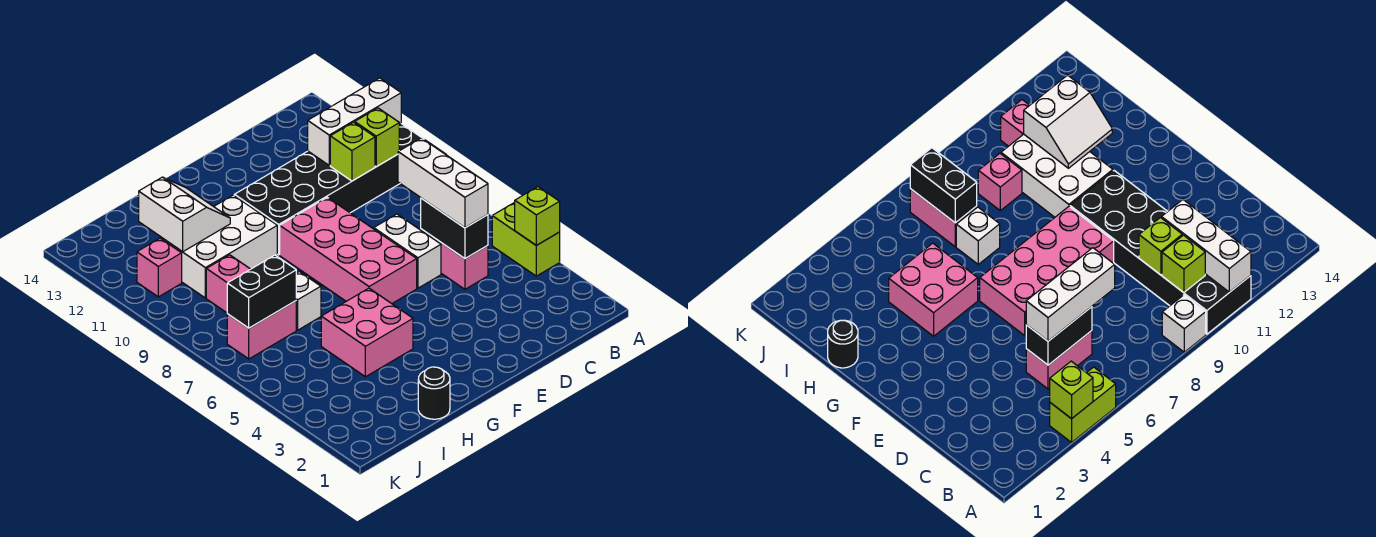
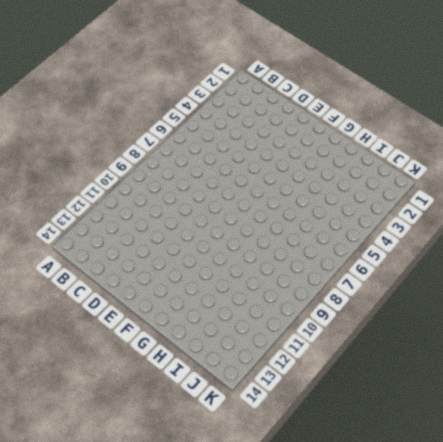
none -> lime 1x2 brick [492,202,560,276]
none -> white 1x1 brick [1162,295,1206,352]
none -> black 2x6 brick [234,124,423,255]

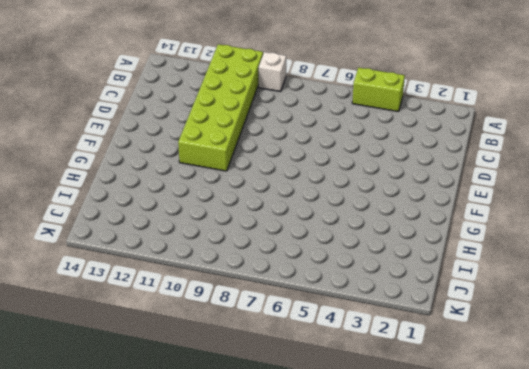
lime 2x6 brick [178,44,263,171] -> black 2x6 brick [234,124,423,255]
none -> pink 1x2 brick [421,229,488,289]
none -> white 1x2 brick [374,214,441,288]
none -> pink 2x4 brick [280,197,417,304]

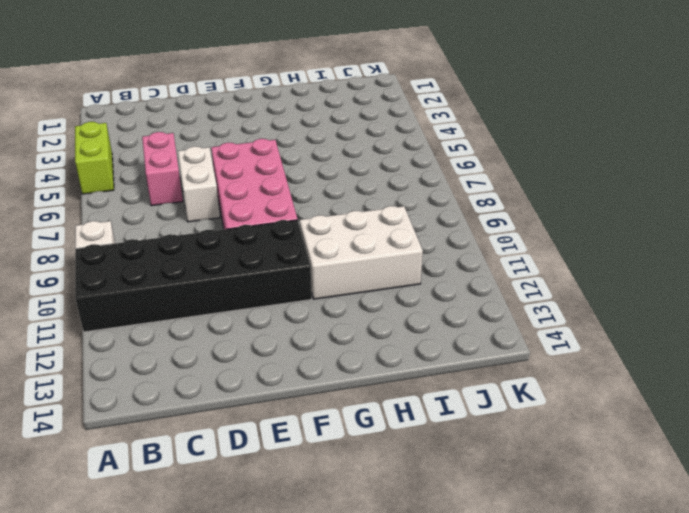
none -> pink 2x2 brick [321,288,413,377]
none -> black 1x1 round brick [418,367,450,419]
none -> white 1x1 brick [296,272,321,330]

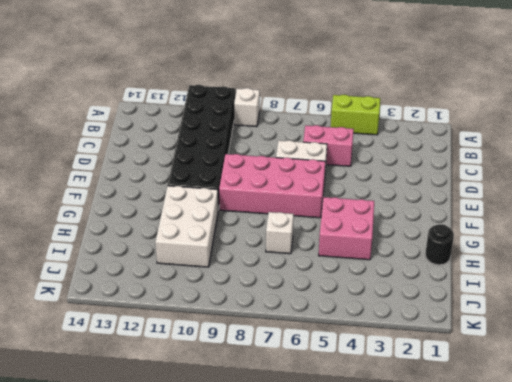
none -> pink 1x2 brick [227,301,296,359]
none -> pink 1x1 brick [206,255,250,313]
none -> pink 1x1 brick [137,238,182,297]

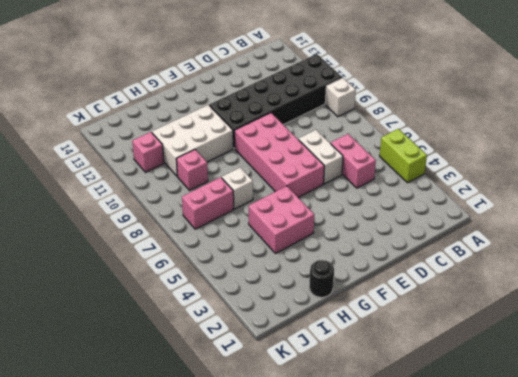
none -> lime 1x1 brick [515,187,560,245]
none -> white 1x3 brick [308,78,401,165]
none -> lime 1x1 brick [355,108,399,167]

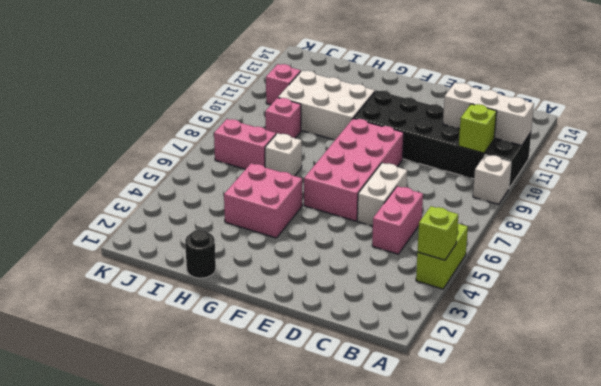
none -> black 1x2 brick [421,198,488,259]
none -> lime 1x1 brick [330,122,375,181]
none -> white 2x2 slope [139,177,230,252]

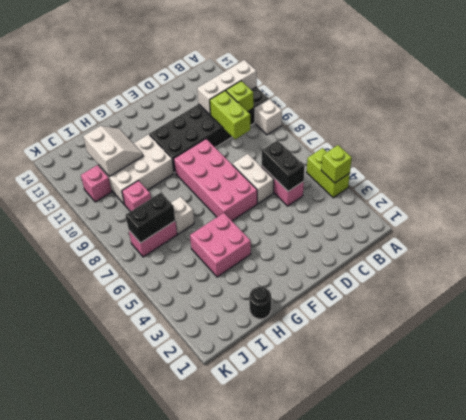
lime 1x2 brick [210,91,250,139] -> lime 1x1 brick [330,122,375,181]
none -> white 1x3 brick [398,138,488,228]

